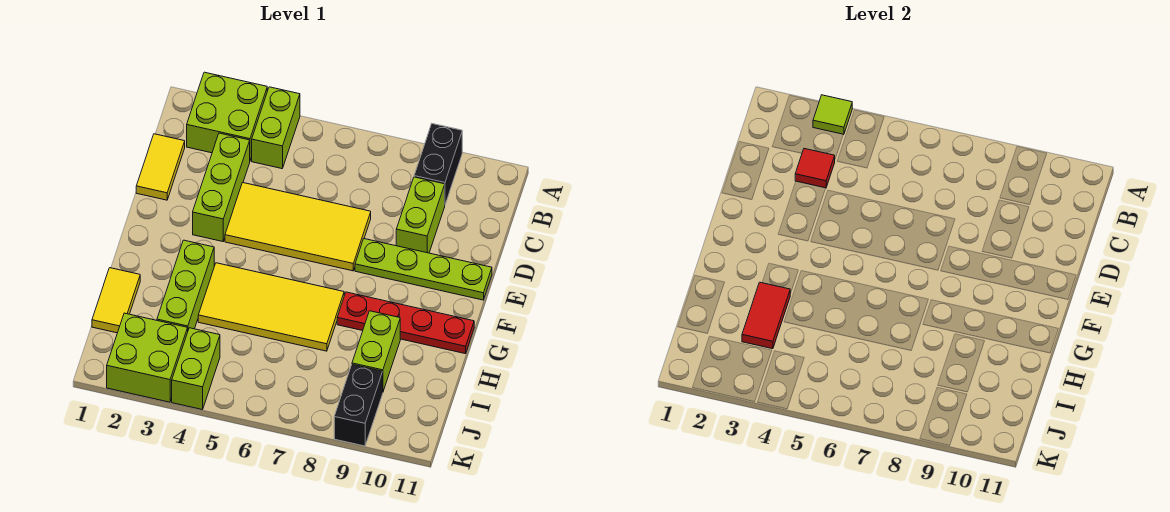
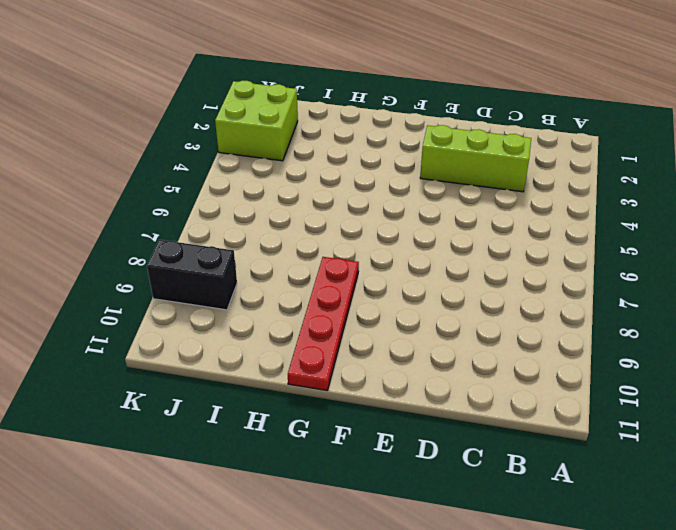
none -> lime 2x2 brick [187,72,267,160]
none -> lime 1x2 brick [252,87,300,169]
none -> black 1x2 brick [414,124,462,204]

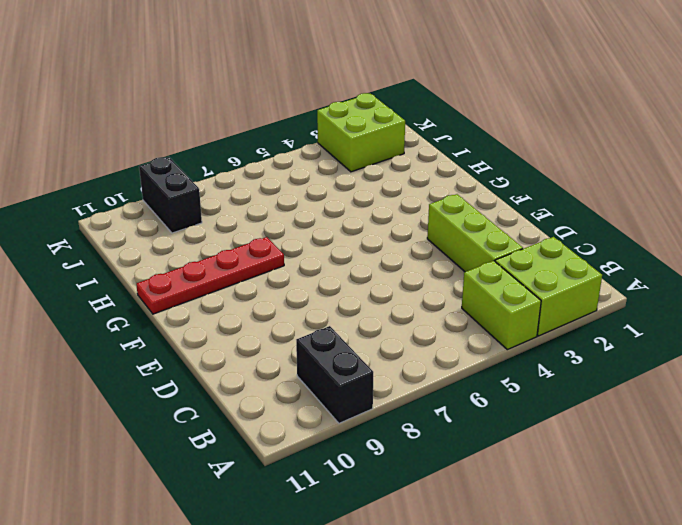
none -> yellow 1x2 tile [136,134,185,200]
none -> lime 1x2 brick [396,177,445,253]
none -> yellow 2x4 tile [225,183,371,271]

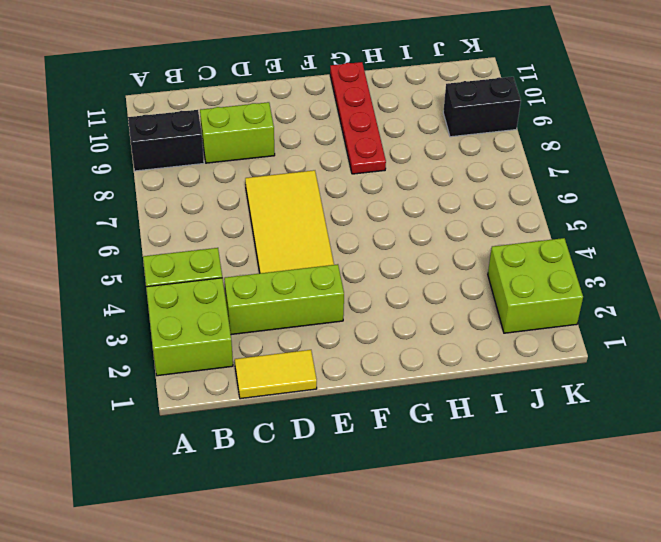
none -> lime 1x4 plate [355,239,492,300]
none -> lime 1x3 brick [157,240,214,330]
none -> yellow 2x4 tile [198,263,344,351]

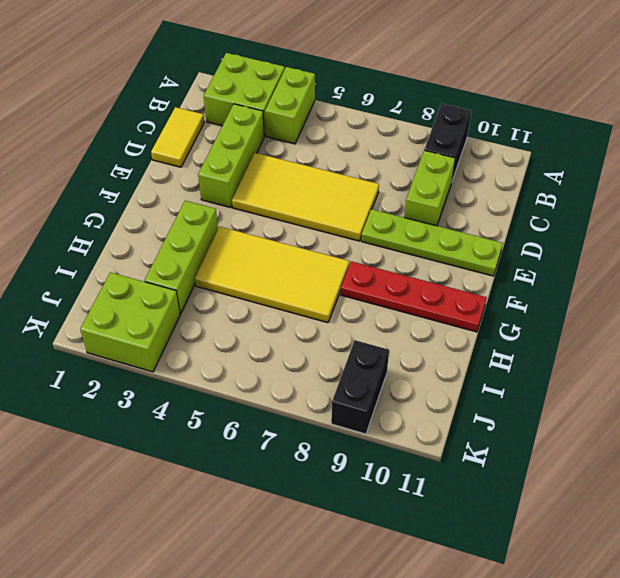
none -> yellow 1x2 tile [92,268,140,333]
none -> lime 1x2 brick [352,311,400,391]
none -> lime 1x2 brick [172,328,220,410]

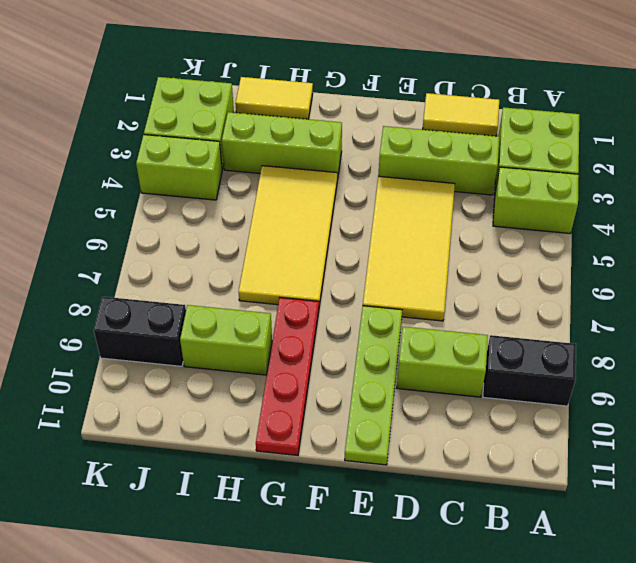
none -> lime 1x1 tile [813,95,852,135]
none -> red 1x1 tile [795,149,835,188]
none -> red 1x2 tile [742,282,790,349]

